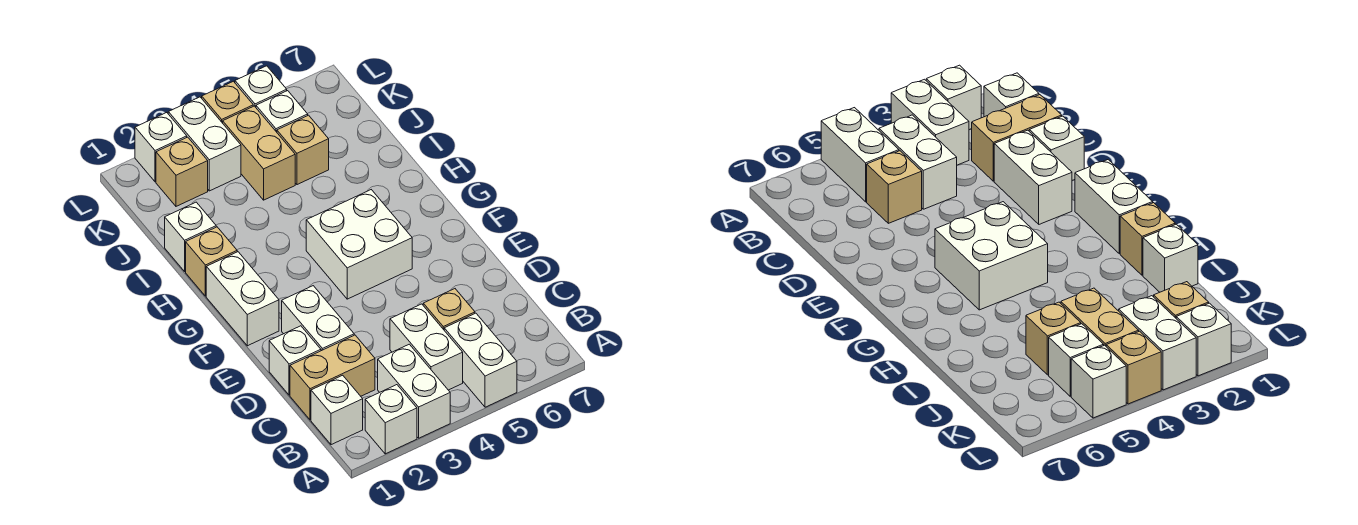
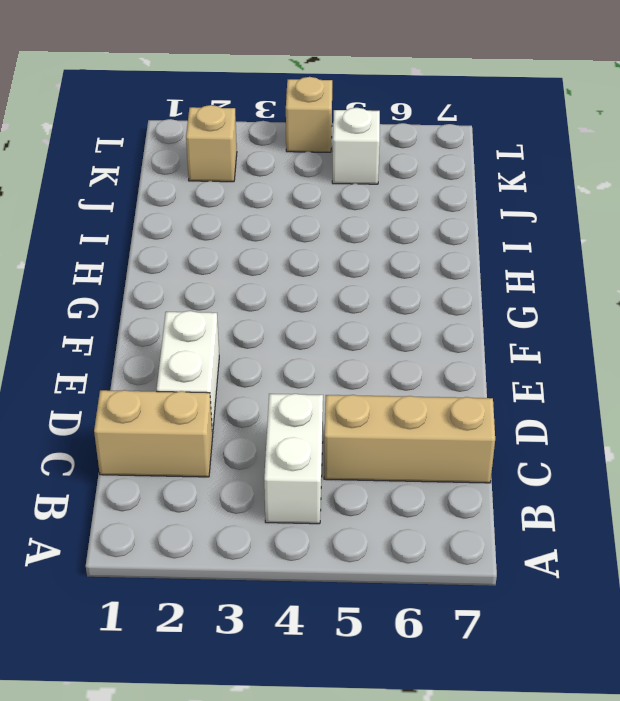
tan 1x3 brick [324,395,495,483] -> tan 1x1 brick [423,289,475,330]
none -> white 1x1 brick [365,385,417,454]
none -> white 1x2 brick [378,344,450,438]
none -> white 1x2 brick [444,313,517,407]

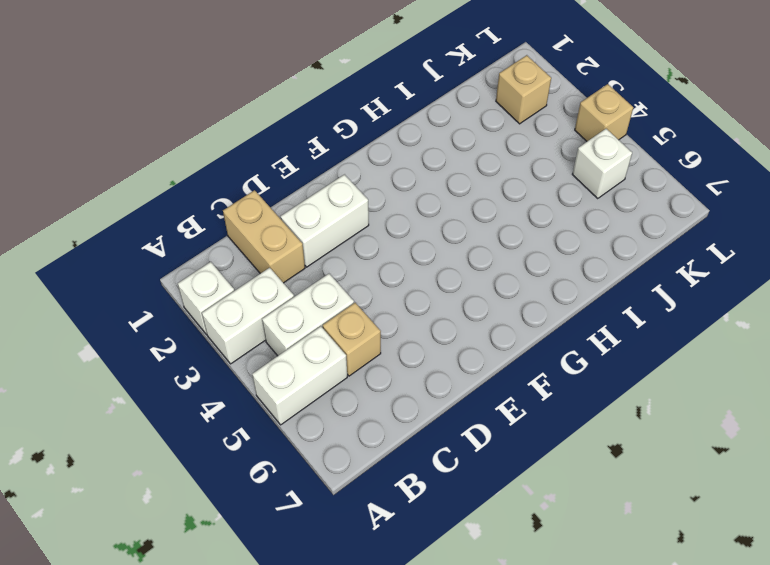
none -> white 1x1 brick [311,375,363,445]
none -> white 1x1 brick [269,326,321,395]
none -> white 1x2 brick [206,252,279,346]

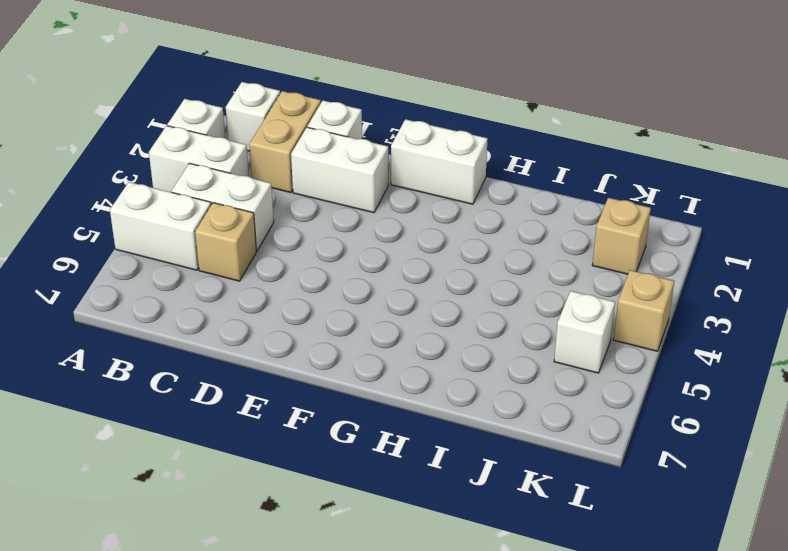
none -> white 2x2 brick [306,190,412,299]
none -> tan 1x1 brick [186,227,237,296]
none -> white 1x1 brick [165,202,216,271]

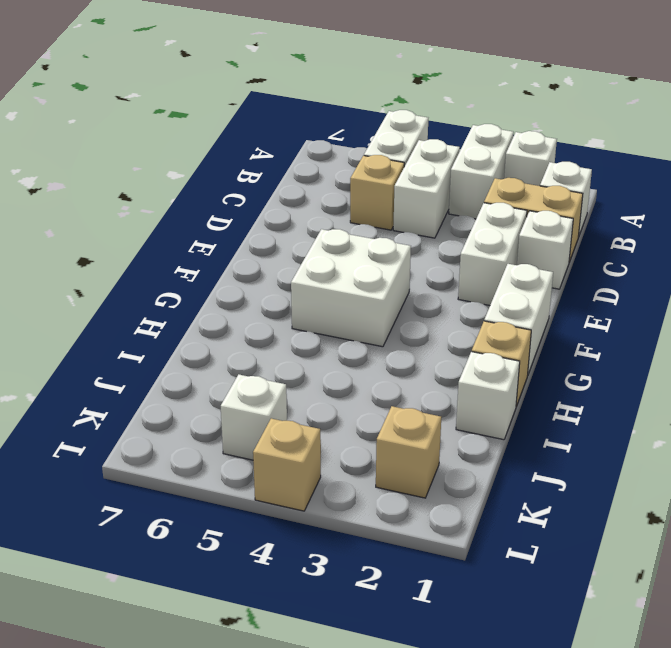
none -> tan 1x2 brick [223,106,295,200]
none -> tan 1x1 brick [277,115,329,185]
none -> white 1x2 brick [168,97,241,191]

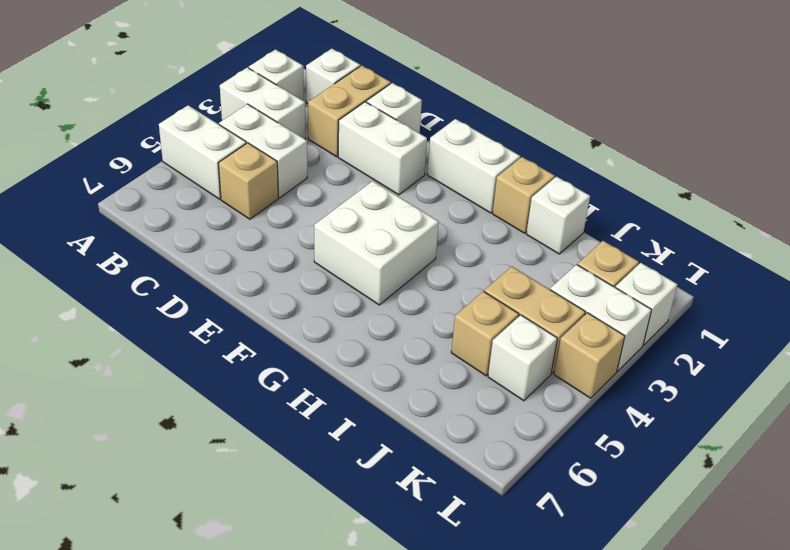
none -> white 1x1 brick [235,66,287,107]

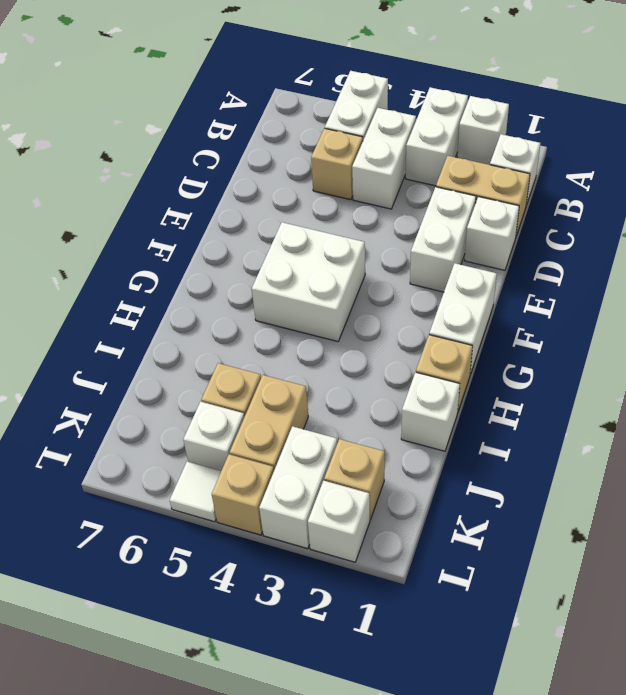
white 1x1 tile [170,462,221,522] -> white 1x1 brick [235,66,287,107]

